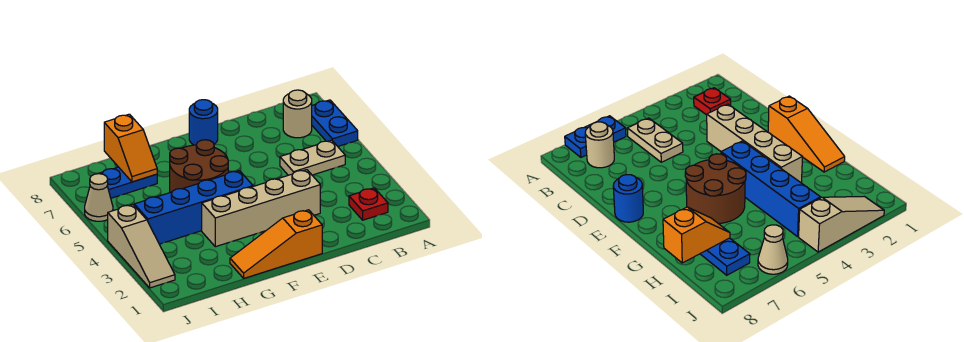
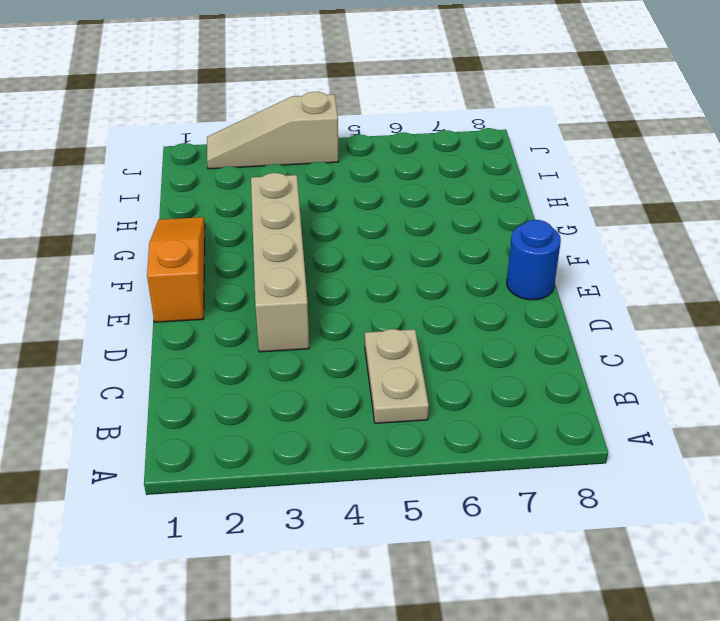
none -> blue 1x2 plate [312,100,358,146]
none -> red 1x1 plate [349,188,388,220]
none -> tan 1x1 round brick [283,90,312,138]

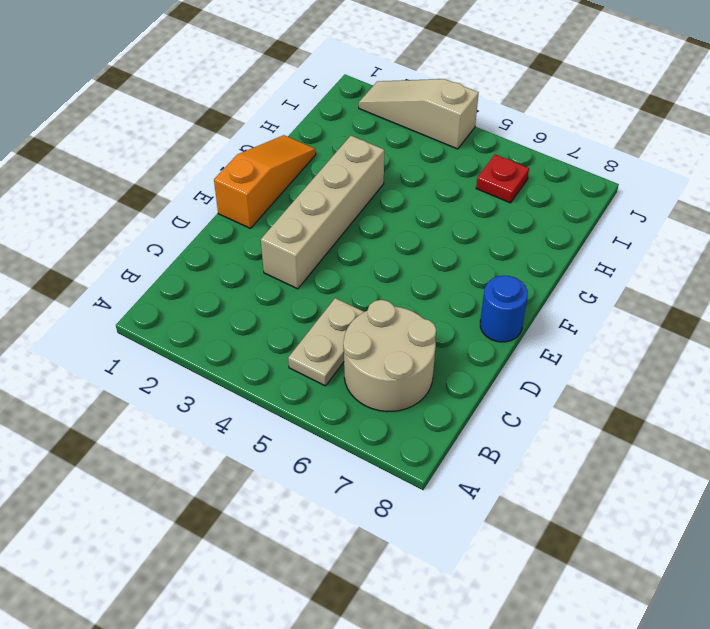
tan 2x2 round brick [343,300,436,412] -> tan 1x1 round brick [283,90,312,138]
red 1x1 plate [476,154,529,203] -> red 1x1 plate moved to [349,188,388,220]
none -> blue 1x2 plate [312,100,358,146]
none -> blue 1x4 brick [134,171,253,244]
none -> brown 2x2 round brick [170,140,228,192]

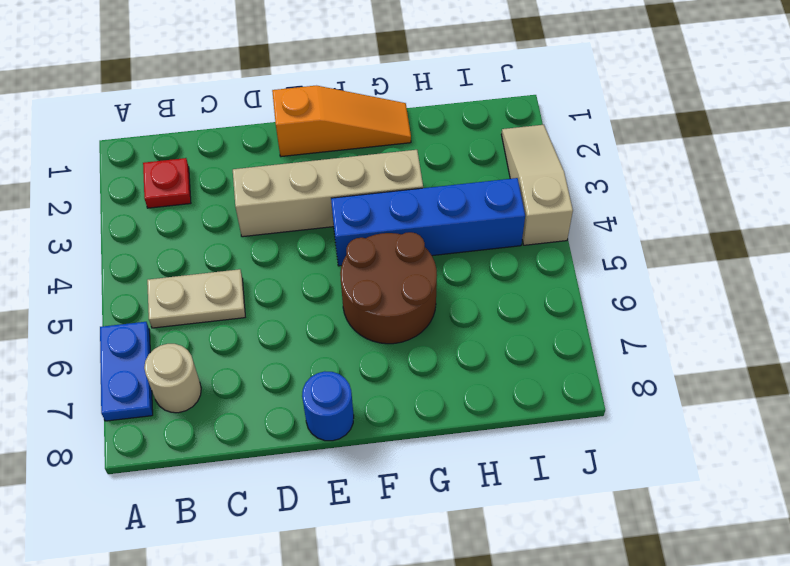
none -> blue 1x2 plate [99,167,157,198]
none -> tan 1x1 cone [85,174,113,221]
none -> orange 1x2 slope [104,114,157,182]

